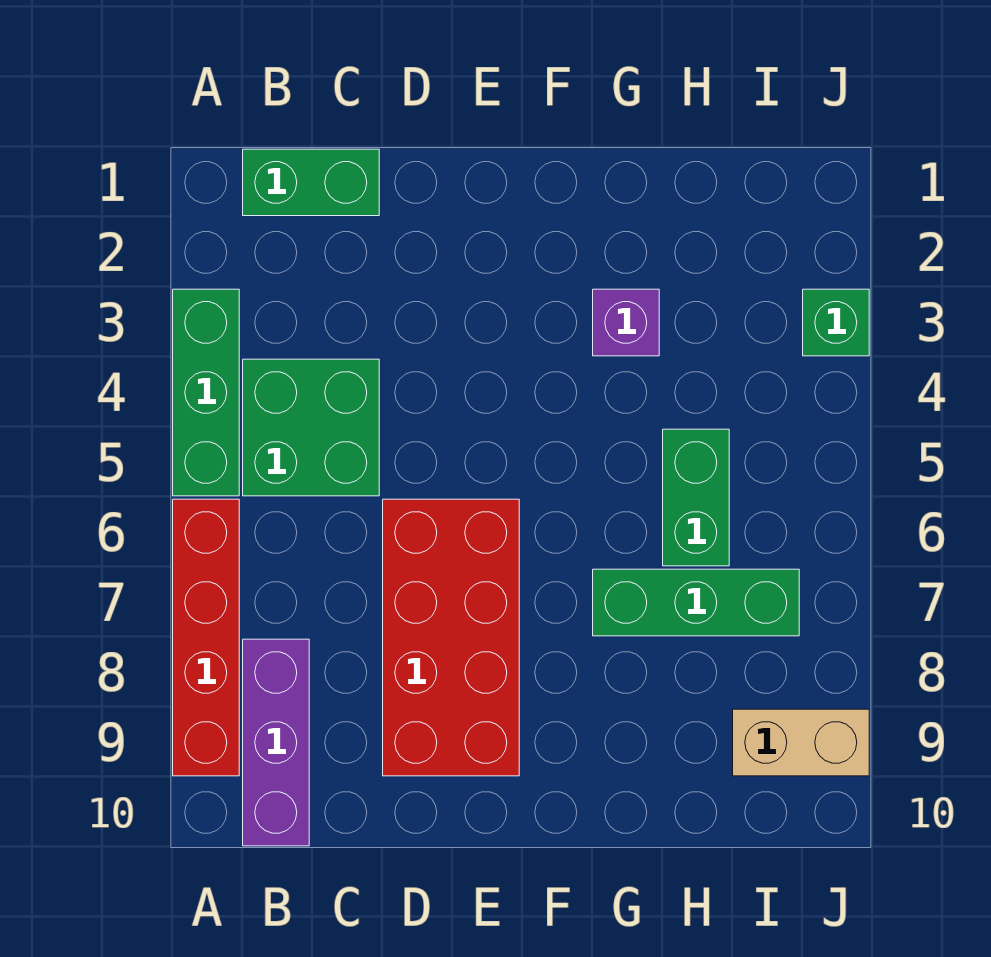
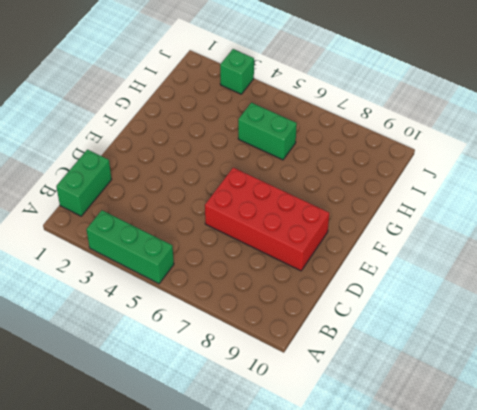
none -> red 1x4 brick [173,499,239,776]
none -> green 2x2 brick [243,359,379,496]

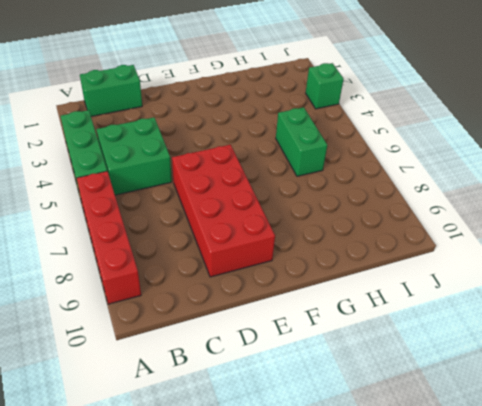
none -> purple 1x3 brick [243,639,309,846]
none -> purple 1x1 brick [593,289,659,356]

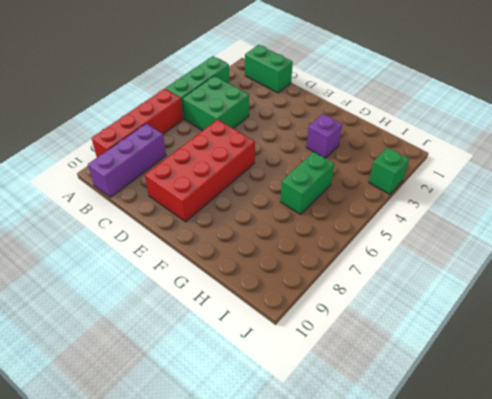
none -> green 1x3 brick [593,569,799,636]
none -> tan 1x2 brick [733,709,869,776]

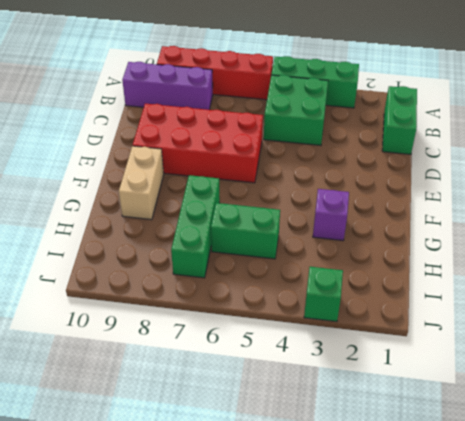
tan 1x2 brick [119,146,164,220] -> tan 1x2 brick moved to [733,709,869,776]

